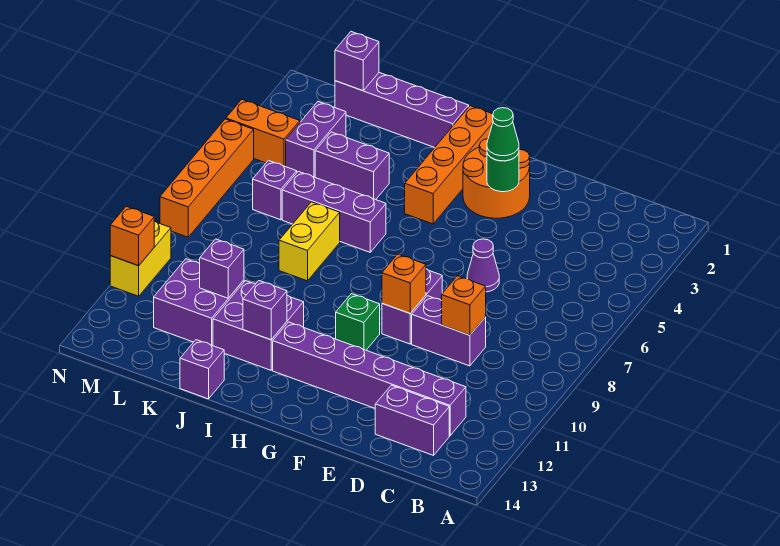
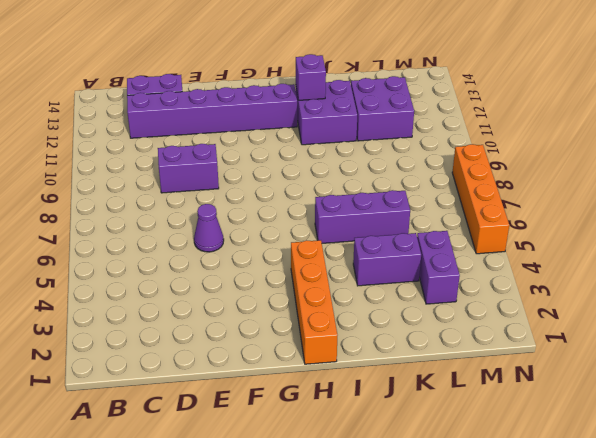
none -> orange 2x2 round brick [463,139,530,218]
none -> purple 1x2 brick [382,269,442,344]
none -> green 1x1 brick [336,294,380,350]

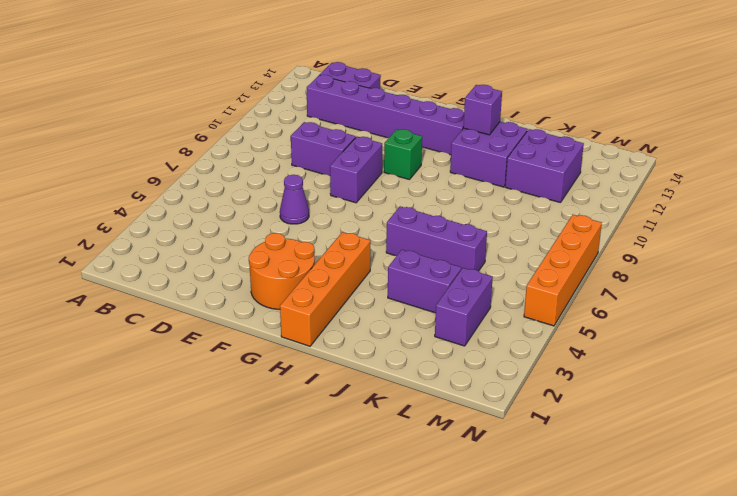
none -> purple 1x4 brick [335,73,469,148]
none -> yellow 1x2 brick [279,202,340,281]
none -> purple 1x1 brick [180,340,224,399]

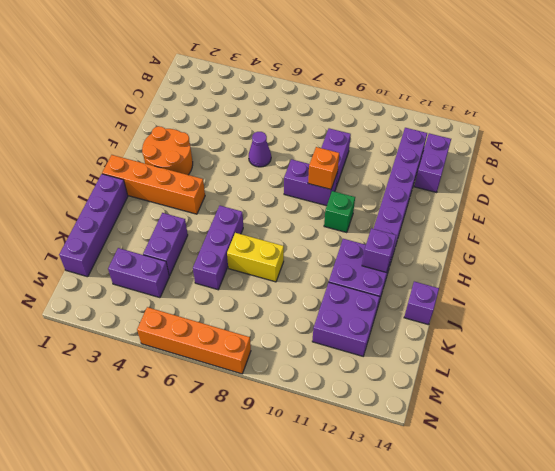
none -> purple 1x1 brick [253,161,297,220]
none -> orange 1x2 brick [226,100,300,167]
none -> yellow 1x2 brick [110,221,171,296]

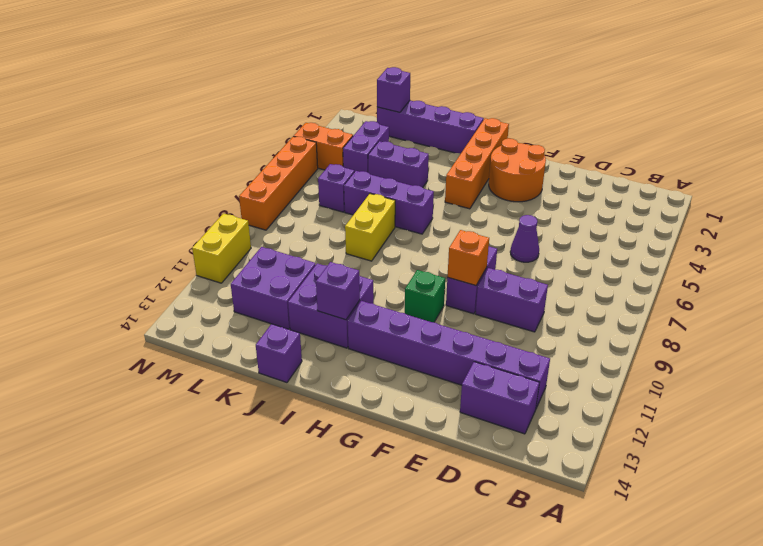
none -> orange 1x1 brick [442,276,486,335]
none -> green 1x1 round brick [487,153,519,192]
none -> purple 1x1 brick [200,239,244,298]

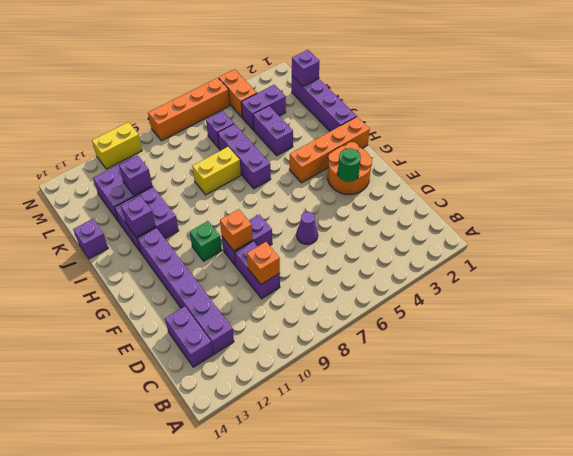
none -> orange 1x1 brick [110,206,154,266]
none -> green 1x1 cone [487,108,519,161]

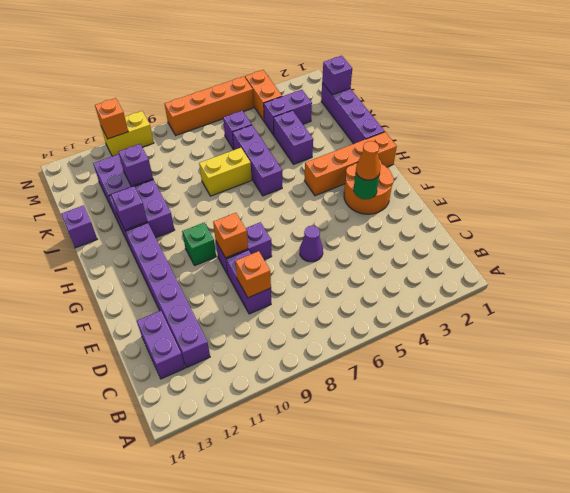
orange 1x1 cone [356,141,380,180] -> green 1x1 cone [487,108,519,161]

